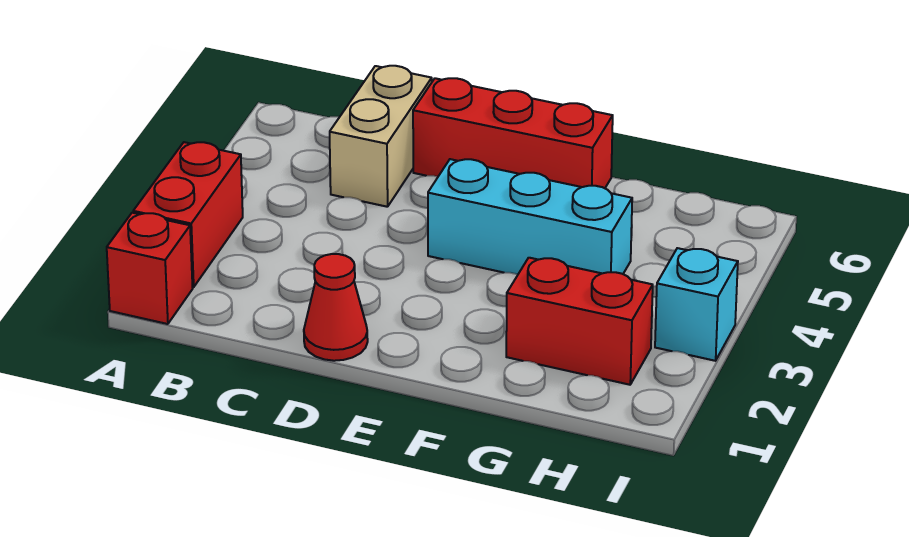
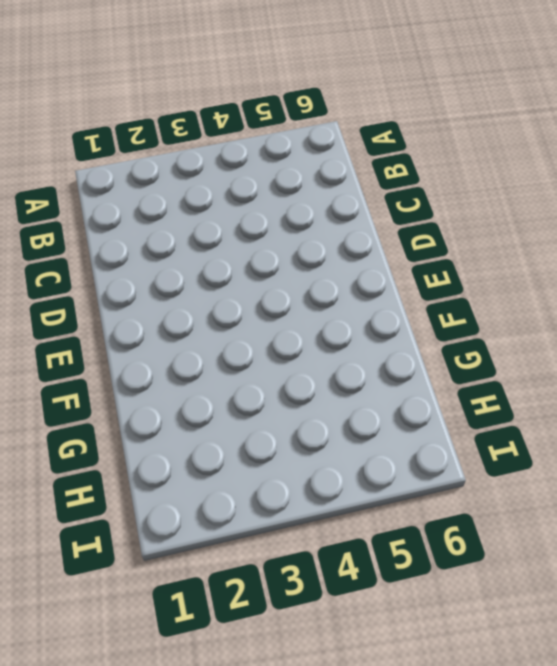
none -> red 1x1 brick [107,213,193,324]
none -> red 1x2 brick [133,142,243,287]

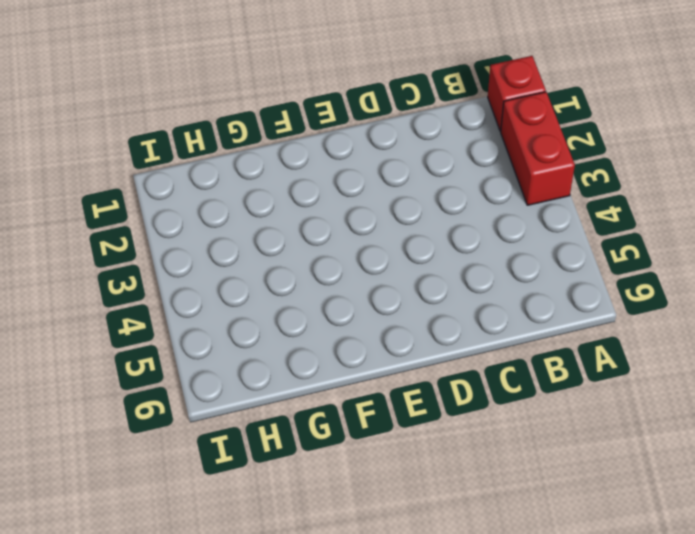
none -> tan 1x2 brick [330,66,432,207]
none -> red 1x1 cone [304,254,368,361]

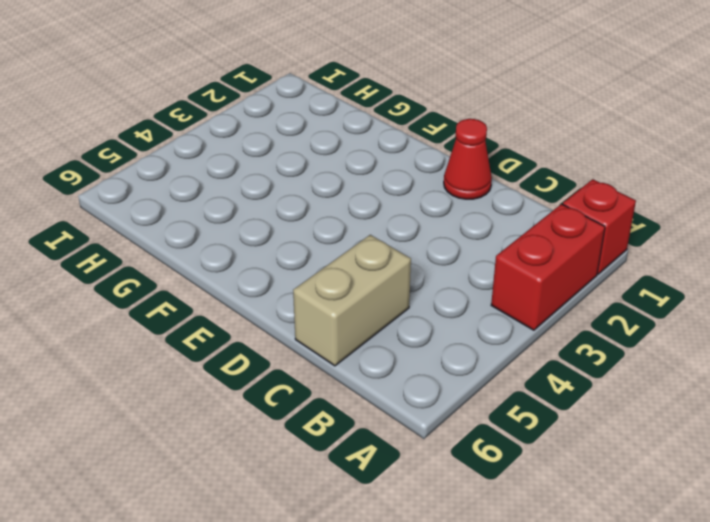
none -> red 1x3 brick [413,78,613,188]
none -> cyan 1x3 brick [428,159,632,274]

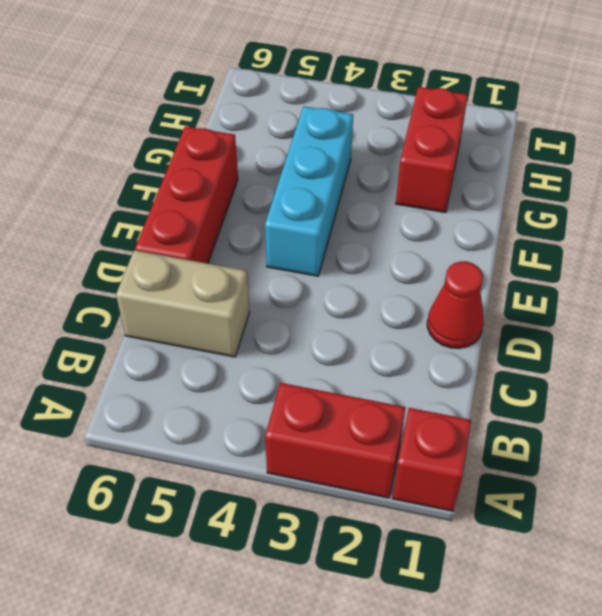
none -> cyan 1x1 brick [655,248,738,361]

